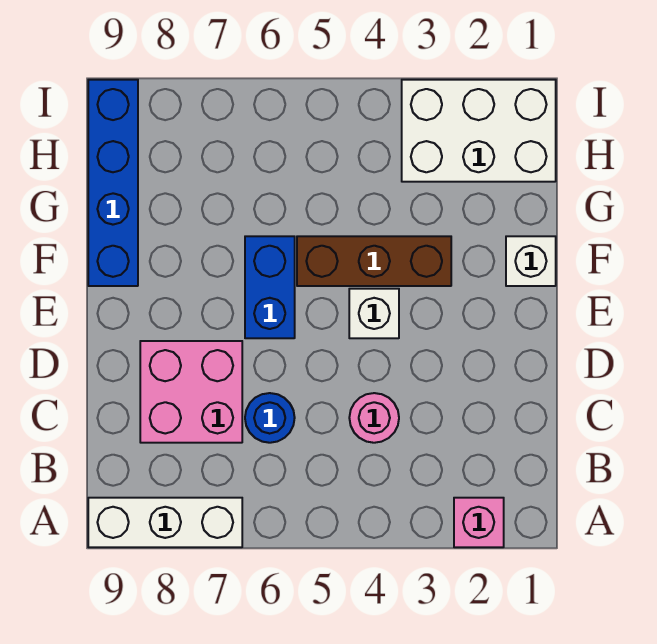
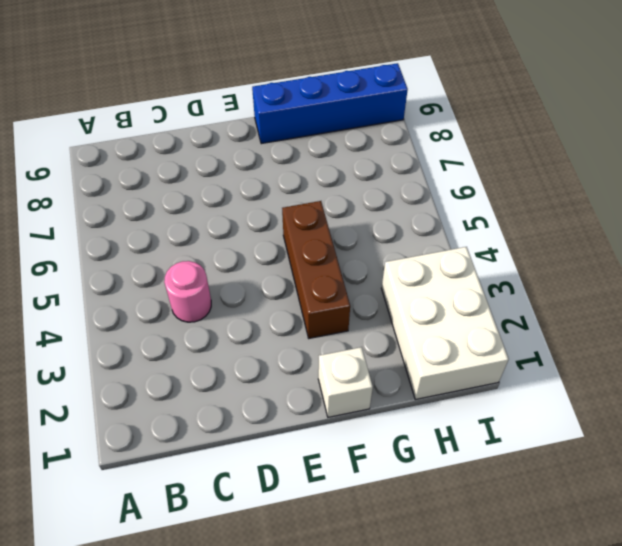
none -> pink 1x1 brick [454,498,504,547]
none -> white 1x3 brick [88,498,242,547]

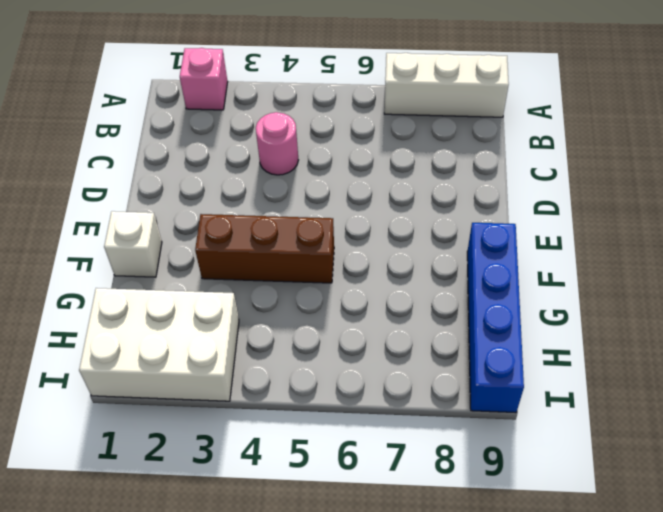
none -> blue 1x1 round brick [245,393,295,443]
none -> pink 2x2 brick [140,341,242,443]

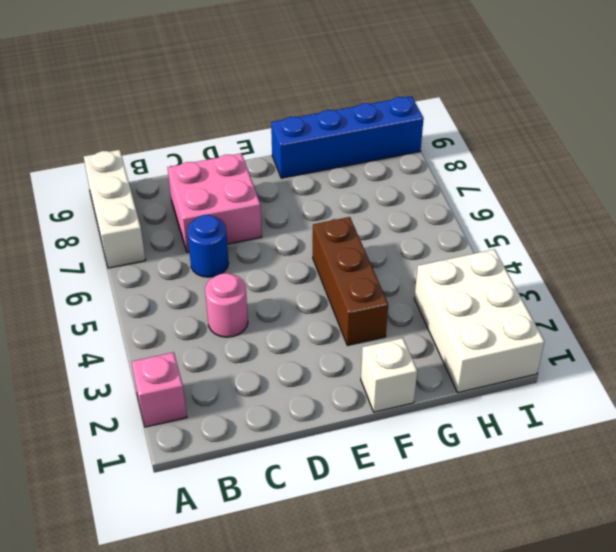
none -> white 1x1 brick [349,289,399,338]
none -> blue 1x2 brick [245,236,295,338]

